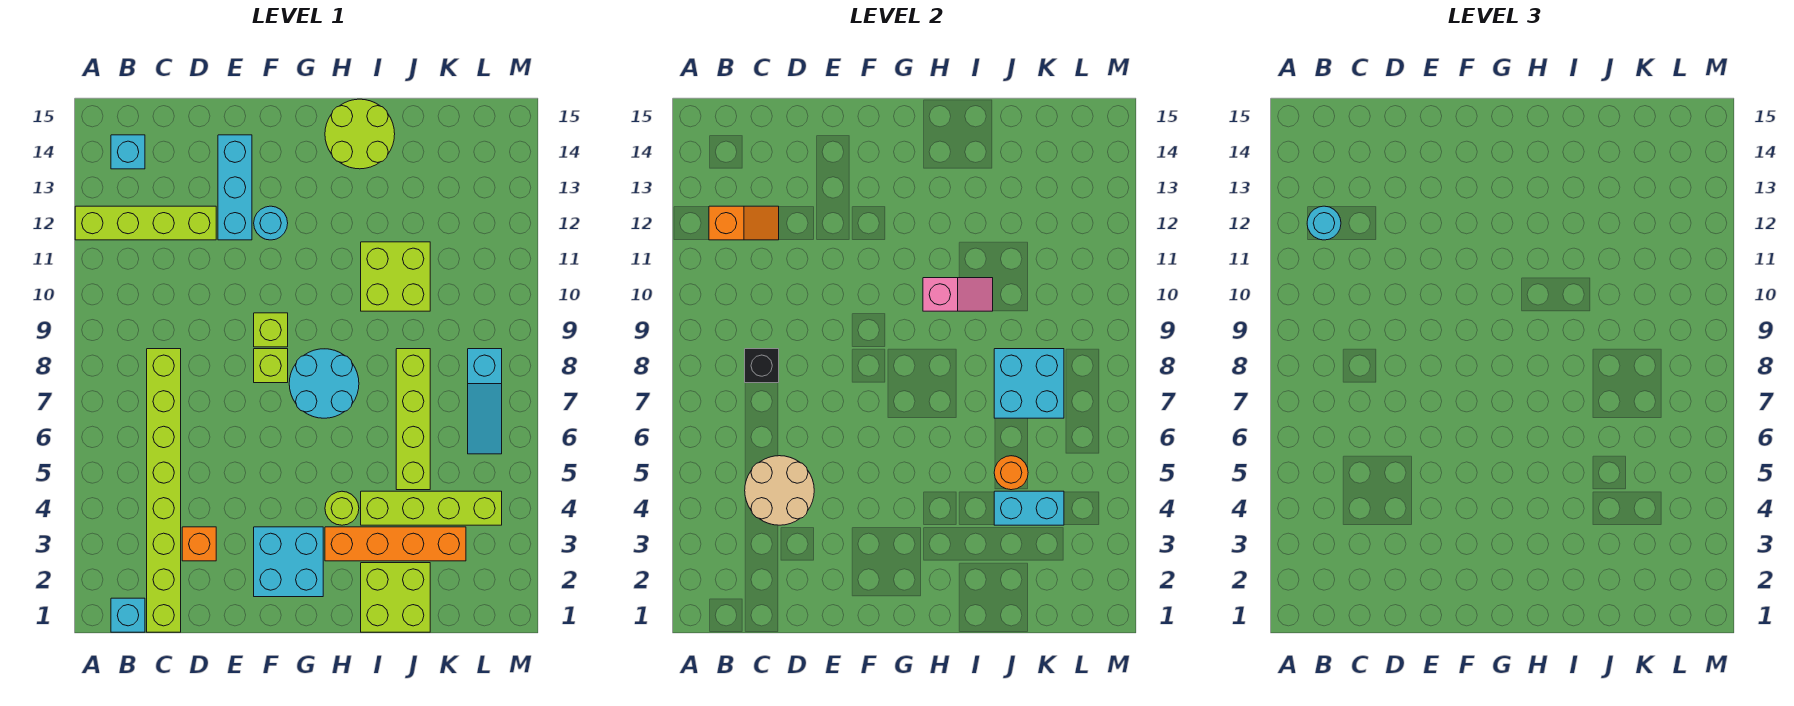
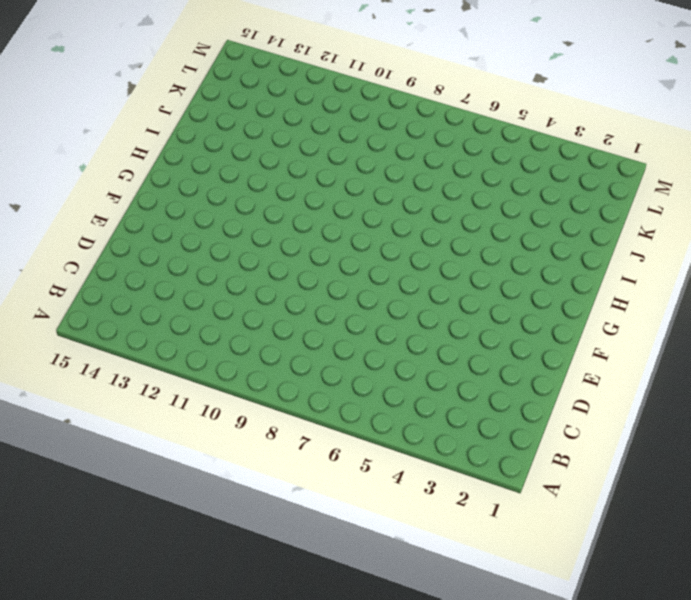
none -> lime 1x4 brick [75,206,216,240]
none -> cyan 1x1 brick [111,598,145,632]
none -> cyan 1x1 brick [111,135,145,169]

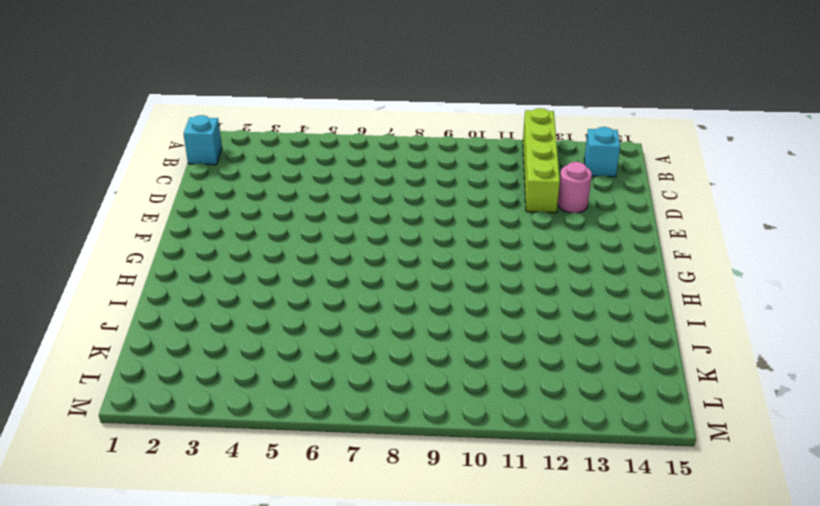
pink 1x1 round brick [558,162,592,213] -> none
none -> lime 1x8 brick [147,349,181,632]
none -> orange 1x1 brick [182,527,216,561]
none -> cyan 1x3 brick [218,135,252,240]

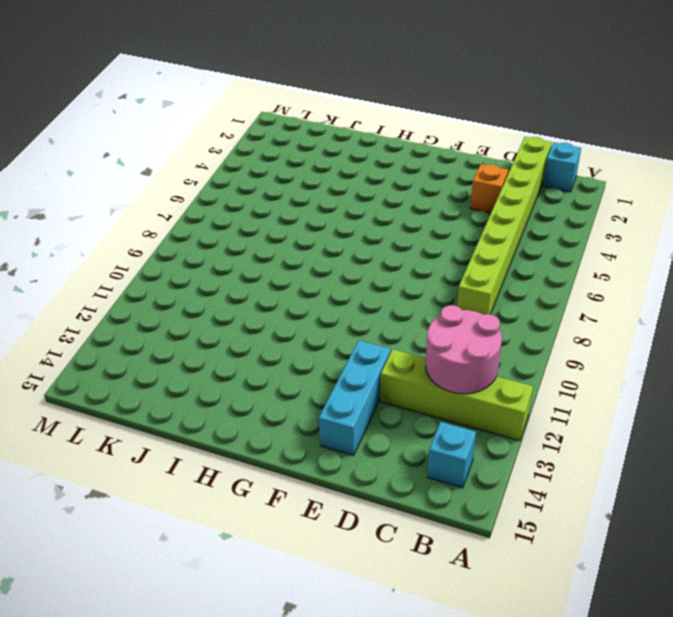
pink 2x2 round brick [426,305,502,394] -> orange 1x2 slope [709,206,779,240]
none -> cyan 2x2 brick [254,527,323,597]
none -> lime 1x1 brick [254,349,288,383]
none -> lime 1x1 brick [254,313,288,347]

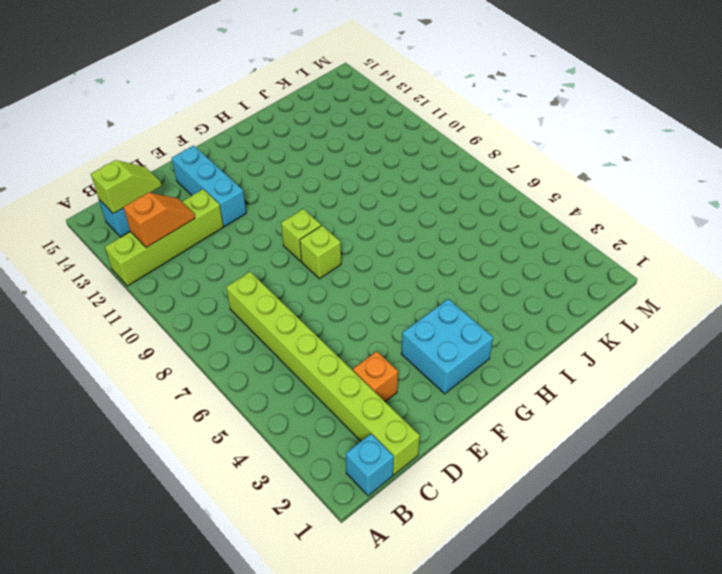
lime 1x2 slope [91,160,162,214] -> none
none -> cyan 1x1 round brick [254,206,288,240]
none -> cyan 2x2 round brick [289,349,359,418]
none -> orange 1x4 brick [325,527,466,561]

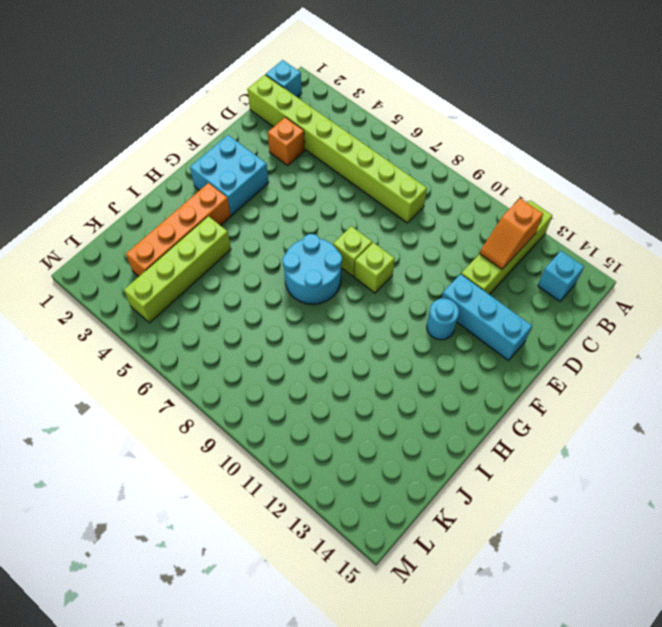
none -> lime 1x1 round brick [325,491,359,525]
none -> lime 2x2 round brick [325,99,395,169]
none -> lime 2x2 brick [361,563,430,632]

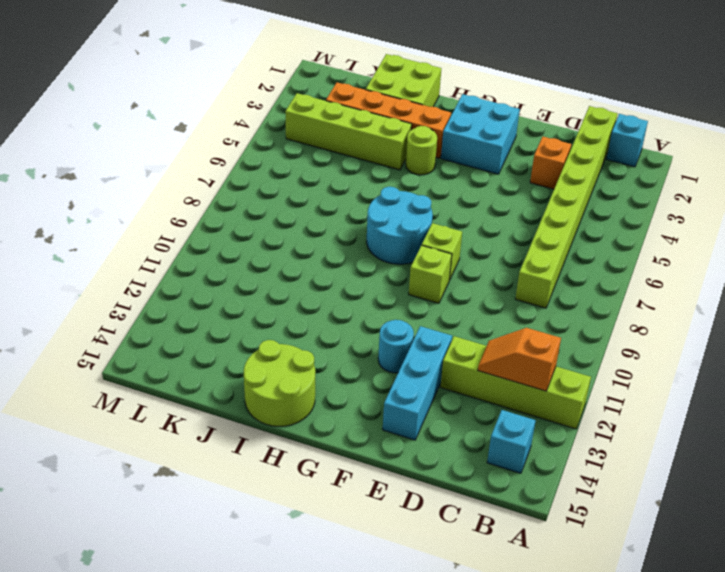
none -> lime 2x2 brick [361,242,430,311]
none -> lime 1x4 brick [396,349,430,490]
none -> cyan 1x3 slope [468,349,502,454]

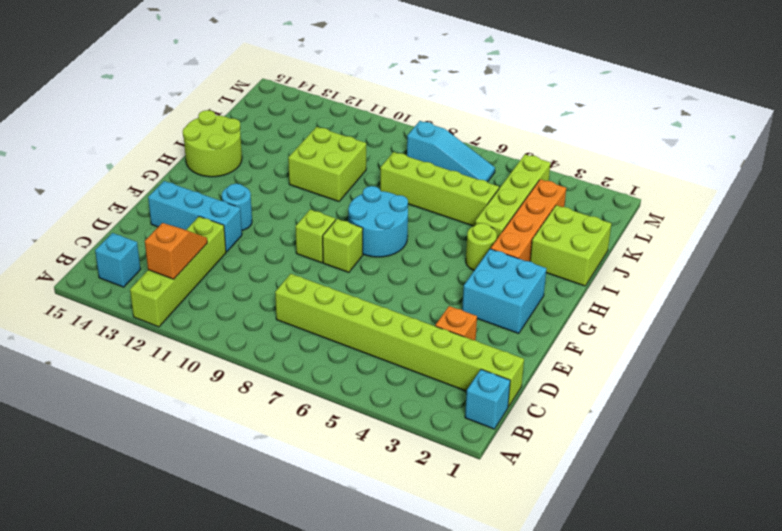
none -> tan 2x2 round brick [745,456,814,525]
none -> black 1x1 brick [745,349,779,383]
none -> pink 1x2 slope [923,278,993,311]

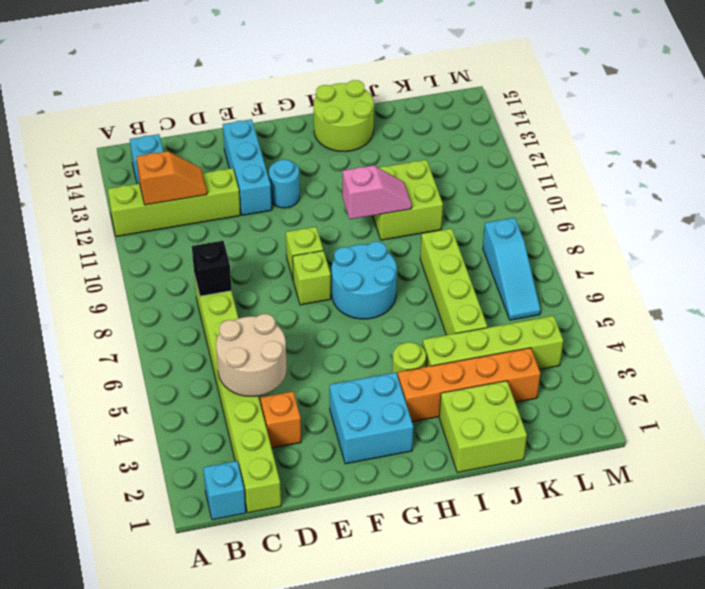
none -> cyan 1x2 brick [994,491,1064,525]
none -> orange 1x1 round brick [994,456,1028,490]
none -> cyan 2x2 brick [994,349,1064,418]

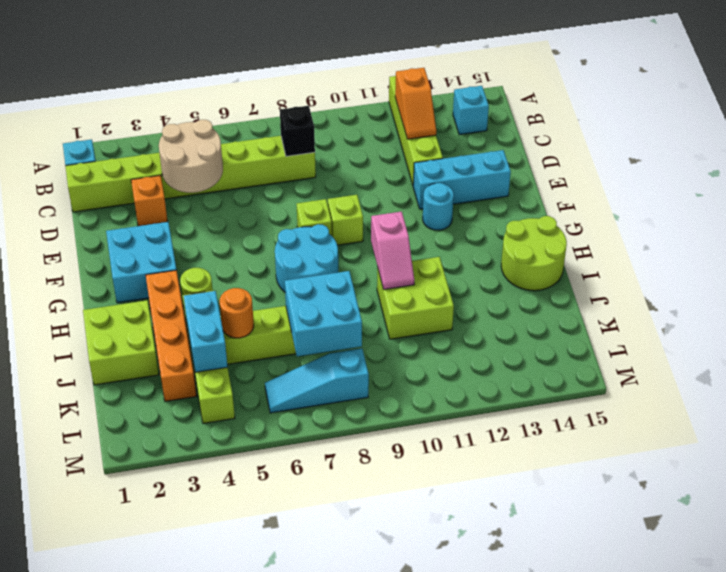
none -> cyan 1x1 round brick [1307,206,1341,240]

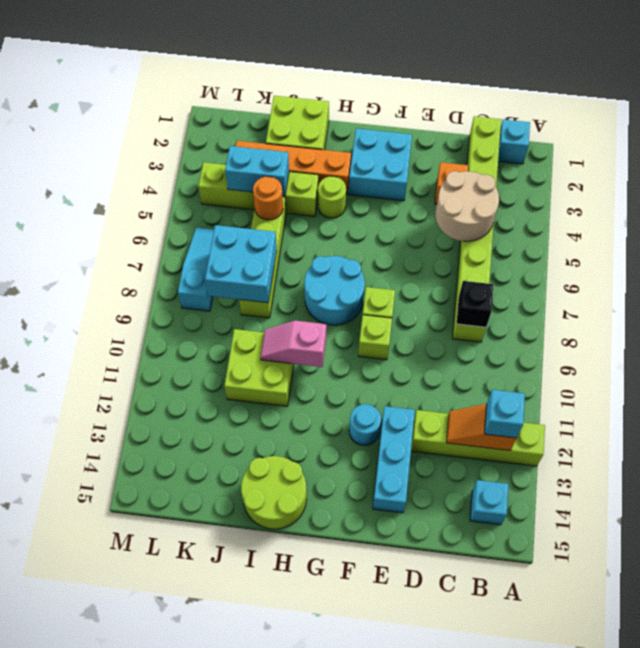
cyan 1x1 brick [485,390,525,438] -> cyan 1x1 round brick [1307,206,1341,240]

